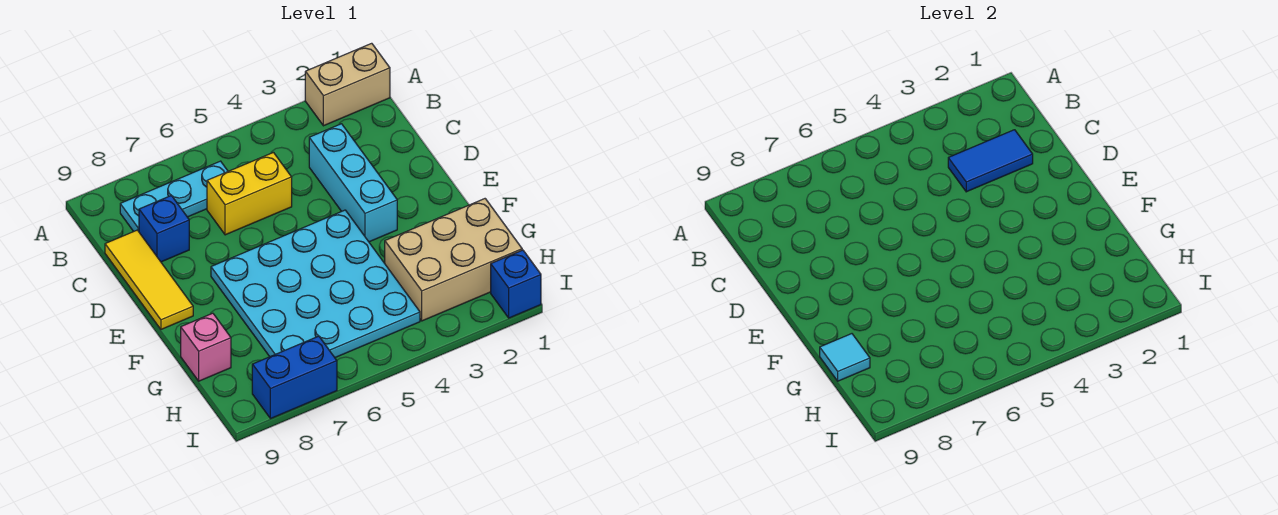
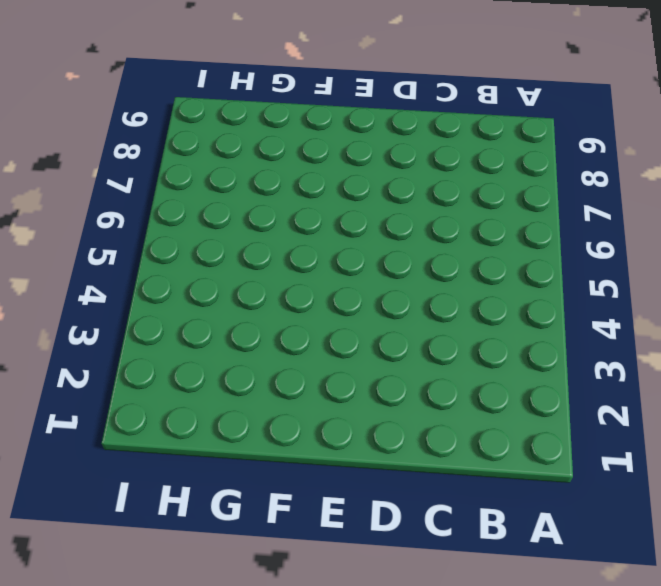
none -> tan 1x2 brick [305,43,390,126]
none -> cyan 1x3 plate [120,161,228,232]
none -> cyan 1x3 brick [309,124,397,242]

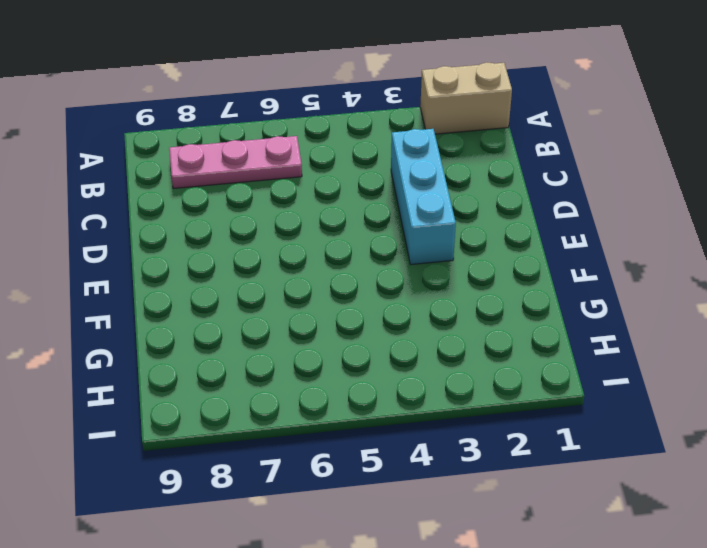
pink 1x3 plate [169,136,302,189] -> cyan 1x3 plate [120,161,228,232]
none -> yellow 1x2 brick [207,152,292,235]
none -> blue 1x1 brick [139,195,189,262]
none -> yellow 1x3 tile [105,230,193,329]

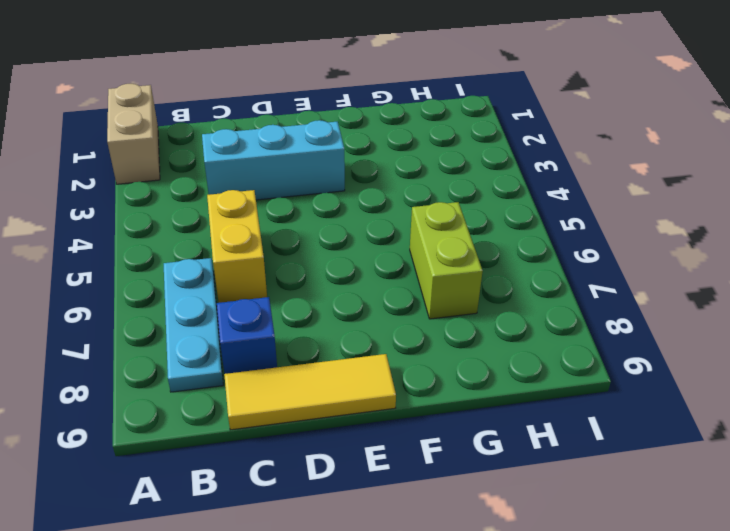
lime 1x2 brick [410,202,483,319] -> cyan 4x4 plate [211,210,420,358]
none -> tan 2x3 brick [385,199,522,321]
none -> pink 1x1 brick [181,313,231,381]
none -> blue 1x1 brick [491,250,541,318]

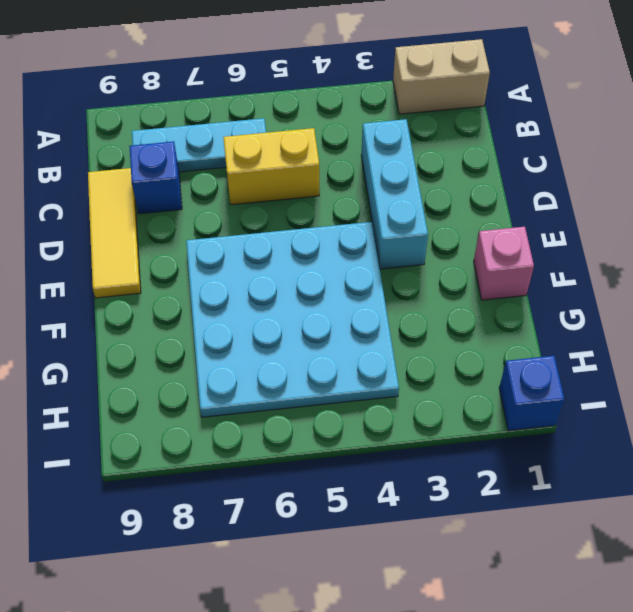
pink 1x1 brick [474,227,534,300] -> pink 1x1 brick moved to [181,313,231,381]
none -> tan 2x3 brick [385,199,522,321]
none -> blue 1x2 brick [252,336,337,419]
none -> blue 1x2 tile [948,130,1033,192]

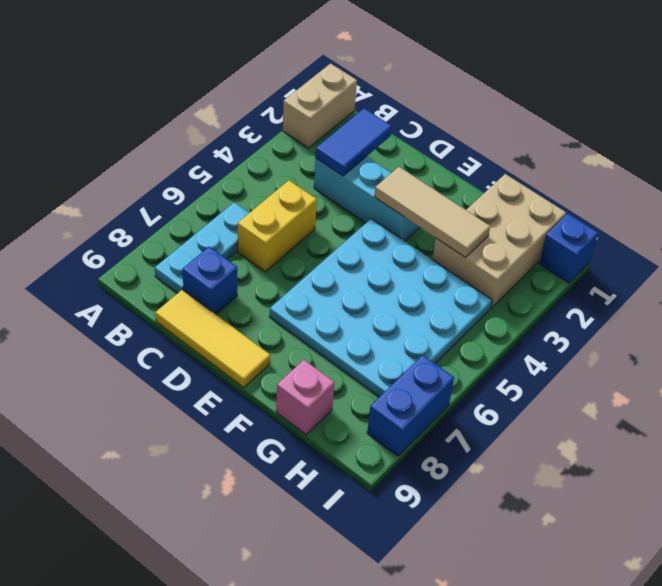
tan 1x3 tile [374,167,490,257] -> none
none -> cyan 1x1 tile [820,334,870,381]

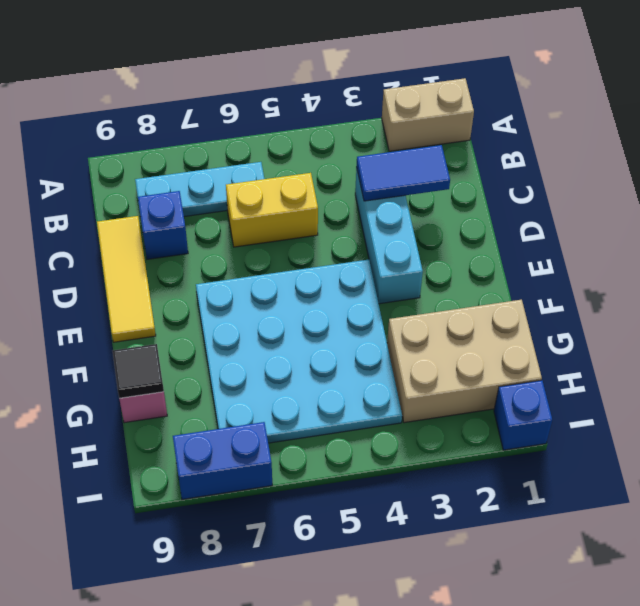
black 1x1 tile [113,344,164,398] -> cyan 1x1 tile [820,334,870,381]

